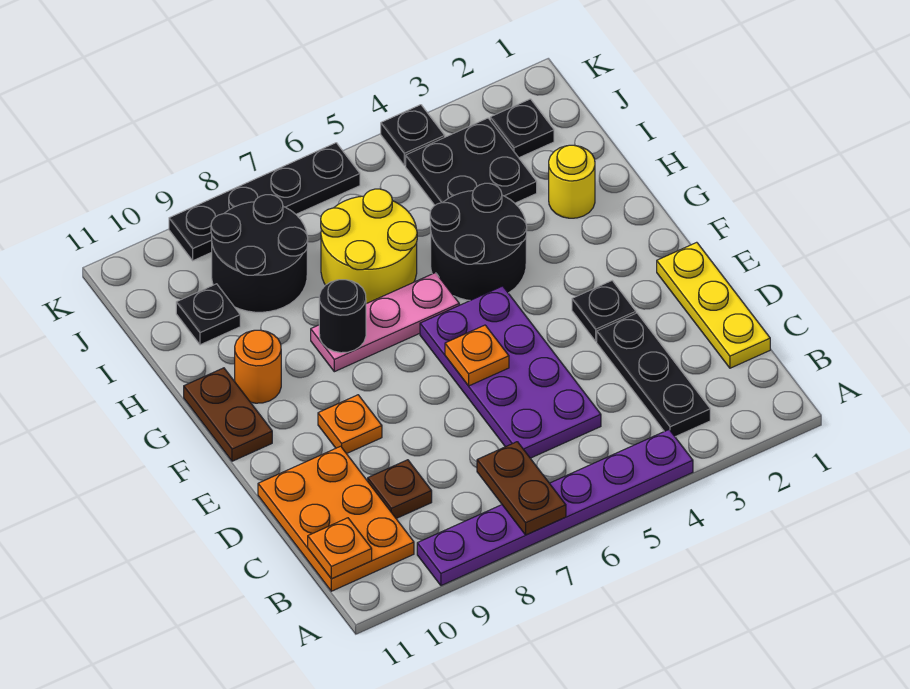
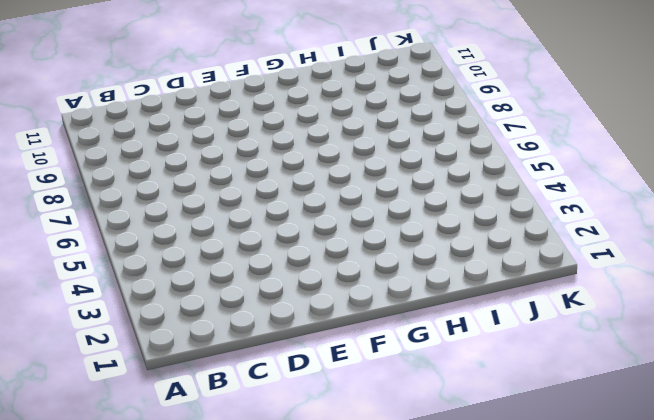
none -> purple 1x6 plate [417,430,693,586]
none -> black 1x3 plate [597,313,710,437]
none -> orange 2x3 plate [258,446,414,591]

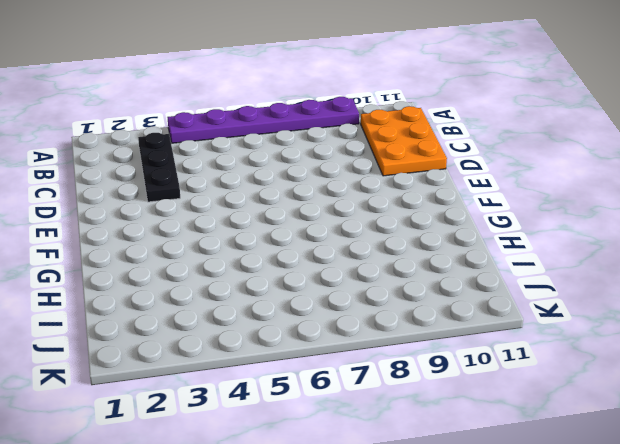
none -> yellow 1x3 plate [657,242,770,368]
none -> purple 2x4 plate [420,286,601,458]
none -> brown 1x1 plate [368,460,432,519]

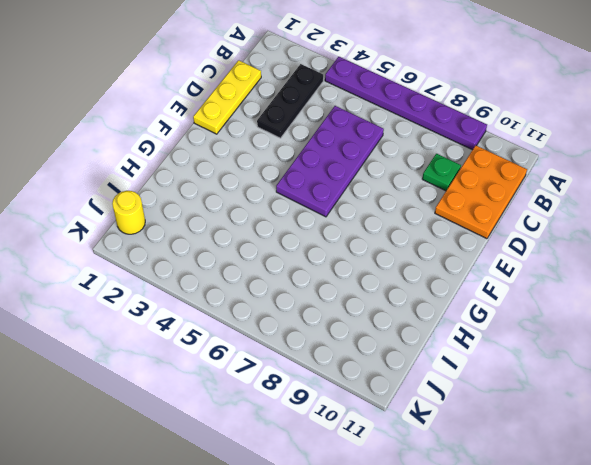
green 1x1 plate [422,154,461,191] -> brown 1x1 plate [368,460,432,519]
yellow 1x1 round brick [112,191,145,234] -> yellow 1x1 round brick moved to [549,145,595,218]
none -> black 1x1 plate [572,281,636,341]
none -> orange 1x1 plate [318,395,382,454]
none -> brown 1x2 plate [184,368,272,461]

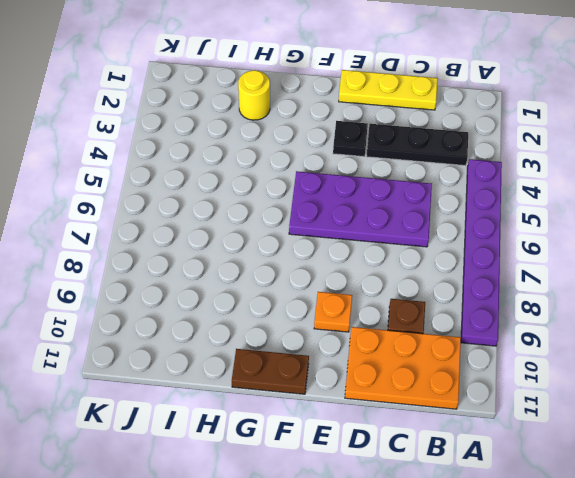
none -> black 2x2 round brick [430,183,527,300]
none -> pink 1x3 plate [311,273,459,372]
none -> orange 1x1 round brick [235,330,281,403]

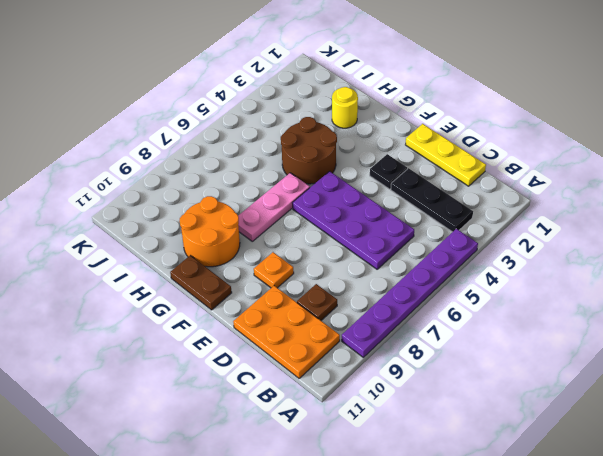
brown 2x2 round brick [281,117,337,184] -> black 2x2 round brick [430,183,527,300]
orange 2x2 round brick [180,196,240,267] -> orange 1x1 round brick [235,330,281,403]
none -> yellow 2x2 round brick [321,189,417,304]
none -> black 2x2 plate [406,118,537,205]
none -> black 2x2 round brick [211,195,308,312]

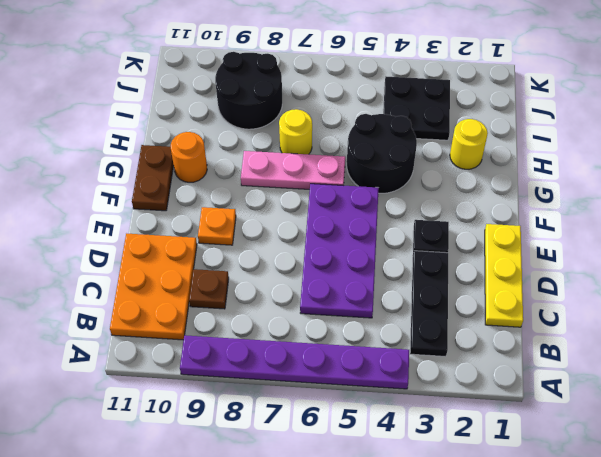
yellow 1x1 round brick [279,109,312,154] -> yellow 2x2 round brick [321,189,417,304]
none -> black 1x1 plate [176,284,240,345]
none -> black 1x1 plate [490,99,554,158]
none -> black 1x1 plate [381,105,445,165]

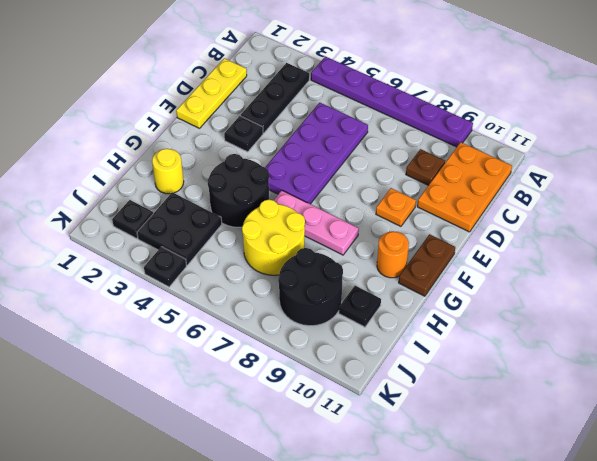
none -> black 1x4 plate [169,143,360,261]
none -> brown 1x2 plate [477,442,566,535]
none -> orange 1x1 plate [308,518,372,579]

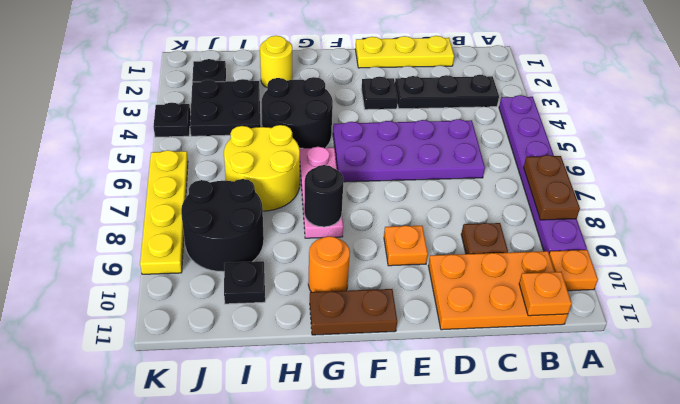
brown 1x2 plate [524,155,580,220] -> brown 1x2 plate turned to [477,442,566,535]
orange 1x1 plate [549,250,598,291] -> orange 1x1 plate moved to [445,325,509,386]
yellow 1x4 plate [140,150,188,274] -> black 1x4 plate [169,143,360,261]

